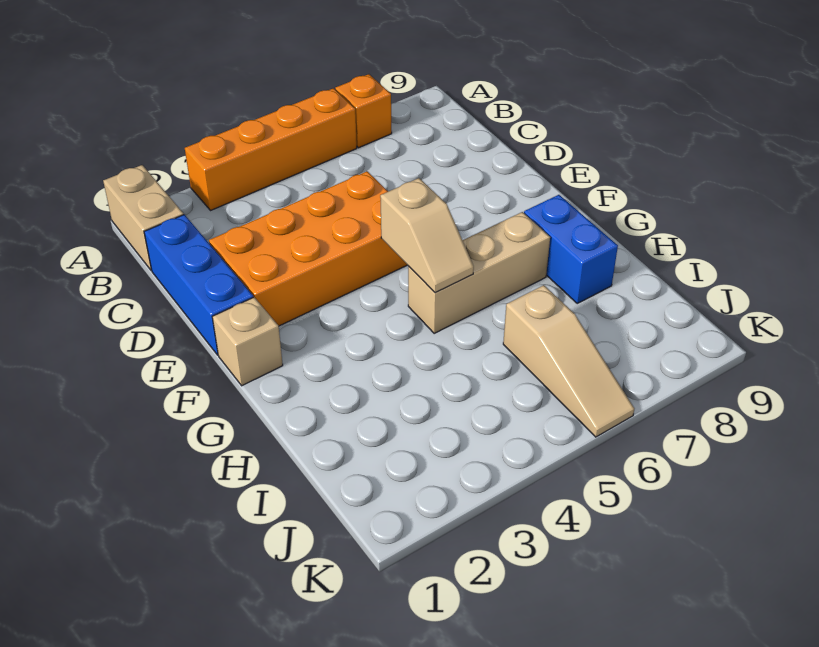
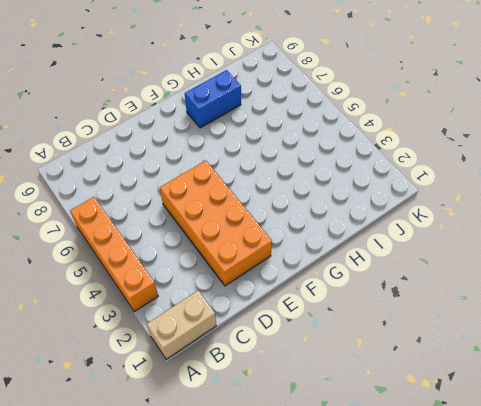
none -> orange 1x1 brick [335,74,392,148]
none -> blue 1x3 brick [144,215,253,355]

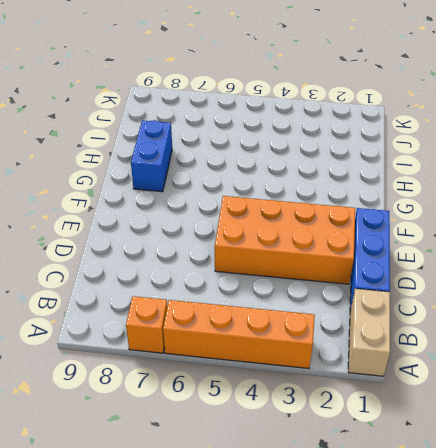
none -> tan 1x1 brick [213,297,283,386]
none -> tan 1x3 brick [408,212,550,333]

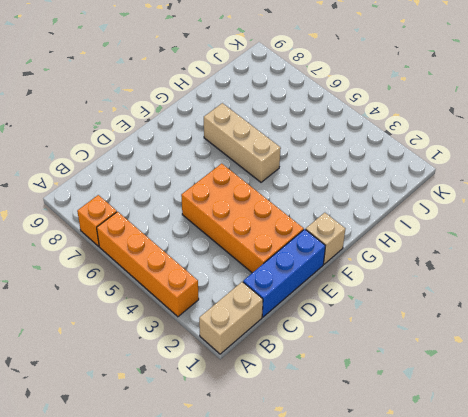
none -> blue 1x2 brick [524,195,618,303]
none -> tan 1x3 slope [503,285,634,437]

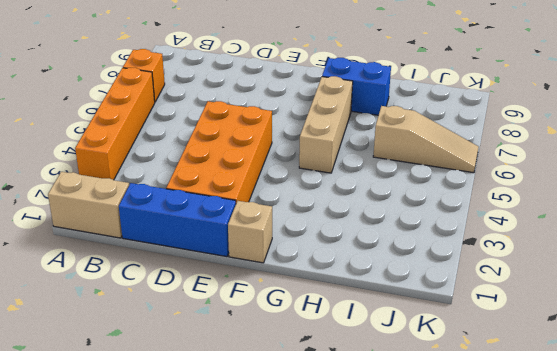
none -> tan 1x2 slope [380,178,474,293]

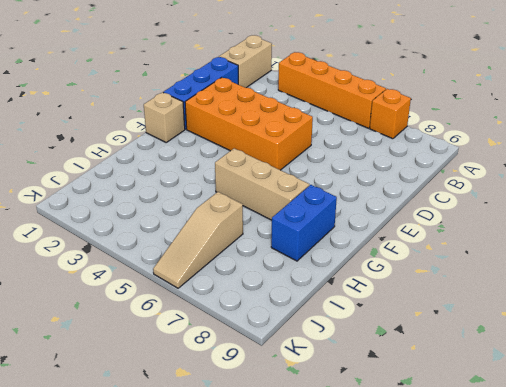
none -> tan 1x2 slope [380,178,474,293]

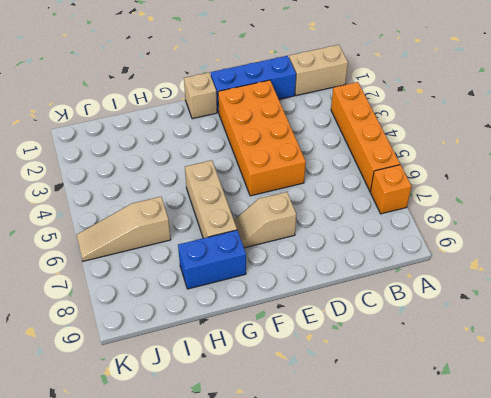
tan 1x2 slope [234,192,296,248] -> tan 1x2 slope moved to [380,178,474,293]

